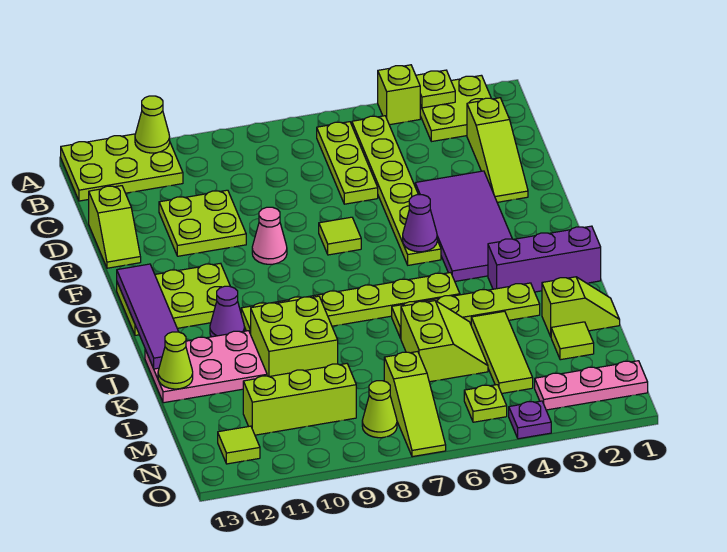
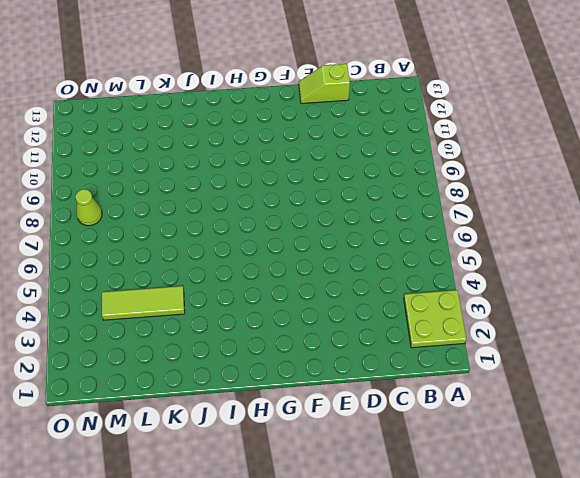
none -> lime 1x1 brick [378,65,420,125]
none -> lime 2x3 plate [61,134,183,201]
none -> lime 1x6 plate [352,116,441,265]
none -> lime 1x3 plate [317,122,378,204]

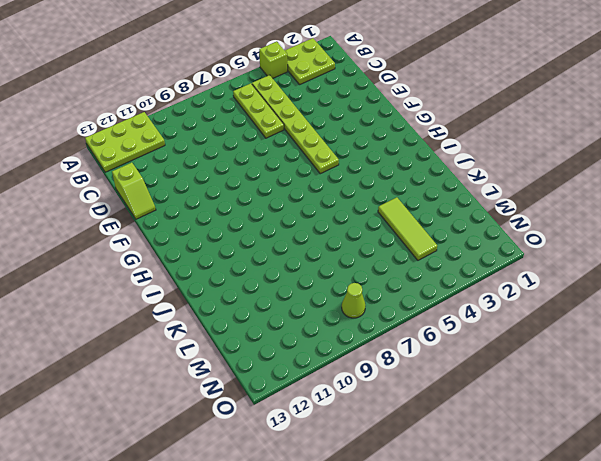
none -> lime 1x3 slope [467,98,528,202]
none -> lime 2x2 plate [159,190,246,256]
none -> purple 2x4 tile [415,171,512,281]
none -> lime 1x1 tile [319,217,361,255]

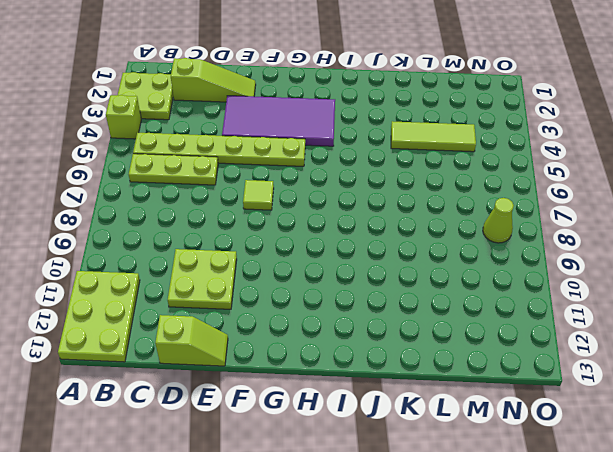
none -> pink 1x1 cone [252,207,287,264]
none -> lime 2x3 plate [117,263,230,335]
none -> purple 1x3 brick [488,226,601,292]
none -> lime 1x6 plate [241,273,460,334]

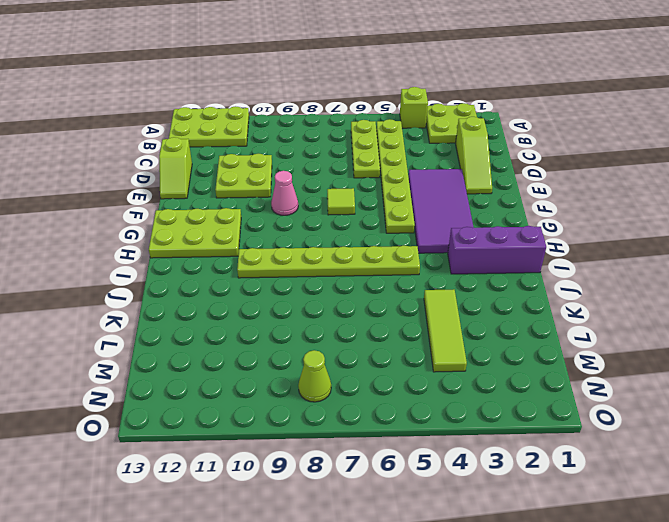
none -> purple 1x1 cone [210,286,245,337]
none -> lime 1x4 plate [392,283,540,338]
none -> lime 2x2 brick [251,296,338,377]
none -> pink 2x3 plate [145,331,267,403]

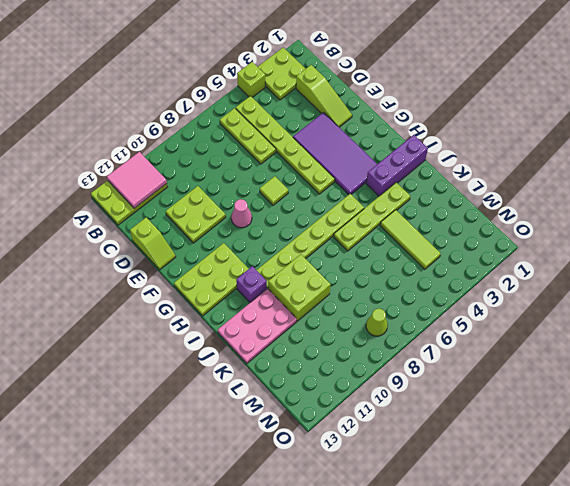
pink 2x2 tile [107,152,167,208] -> lime 1x1 cone [135,96,170,153]
purple 1x1 brick [236,266,267,302] -> purple 1x1 cone [210,286,245,337]
none -> lime 1x2 slope [542,277,620,336]
none -> lime 2x2 slope [401,301,488,382]
none -> lime 1x1 tile [551,322,594,360]
none -> lime 1x3 slope [384,352,446,457]

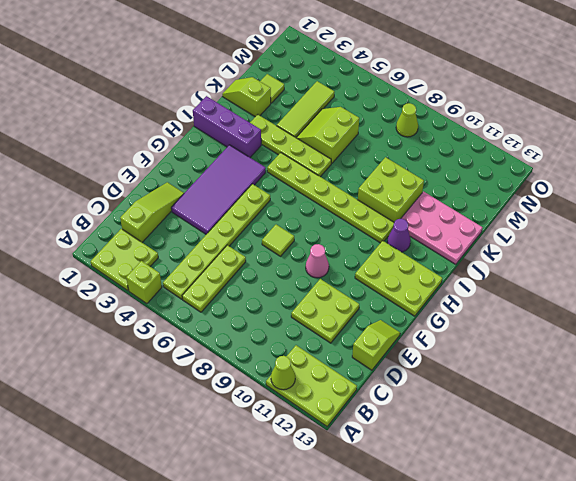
none -> lime 1x3 slope [384,352,446,457]
none -> lime 1x3 brick [243,364,356,435]
none -> pink 1x3 plate [535,361,648,410]
none -> lime 1x1 plate [464,385,507,422]

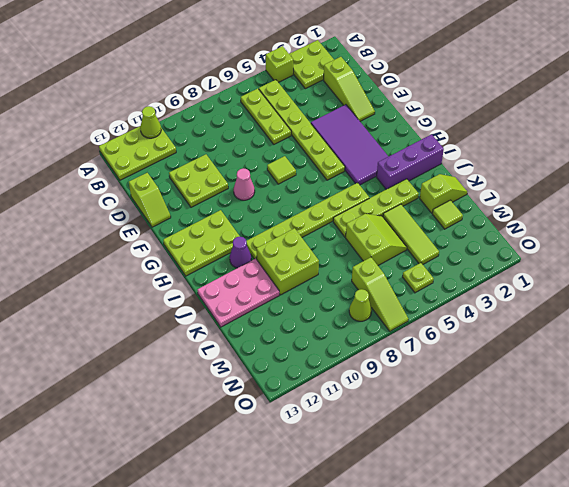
none -> lime 1x3 brick [243,364,356,435]
none -> pink 1x3 plate [535,361,648,410]
none -> lime 1x1 tile [218,426,260,464]
none -> purple 1x1 plate [509,401,551,439]

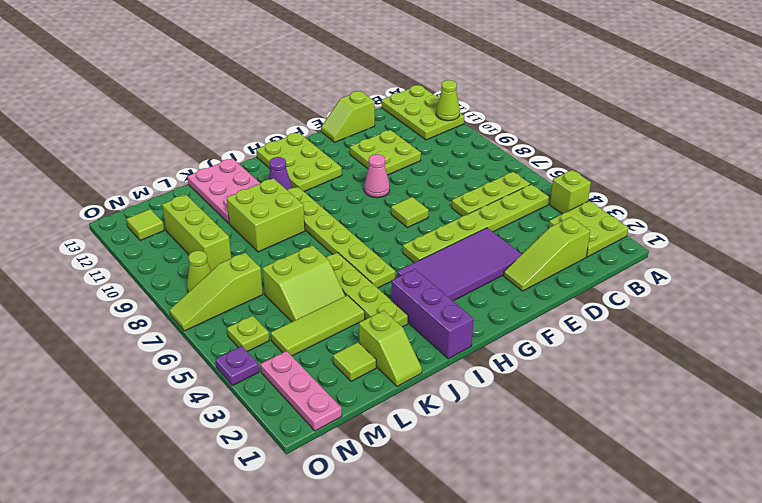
none -> lime 1x1 plate [416,70,455,108]
none -> purple 1x1 cone [403,195,437,252]
none -> purple 1x4 tile [117,264,179,369]
none -> lime 1x1 cone [158,332,193,389]

